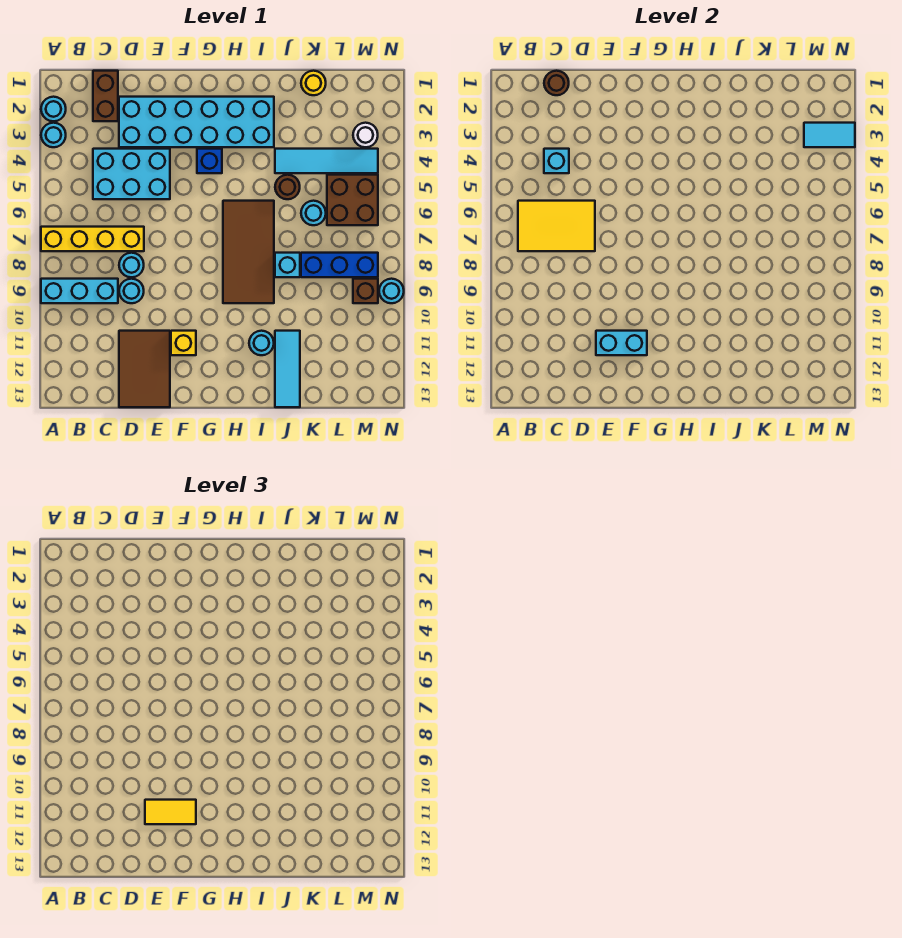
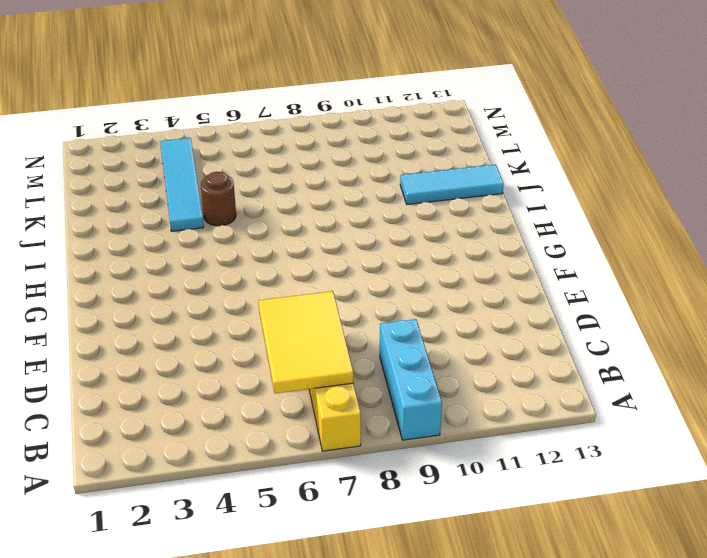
none -> cyan 1x1 round brick [41,97,66,121]
none -> cyan 1x1 round brick [41,123,66,147]
none -> brown 1x2 brick [93,71,118,121]
none -> cyan 2x3 brick [93,149,170,199]

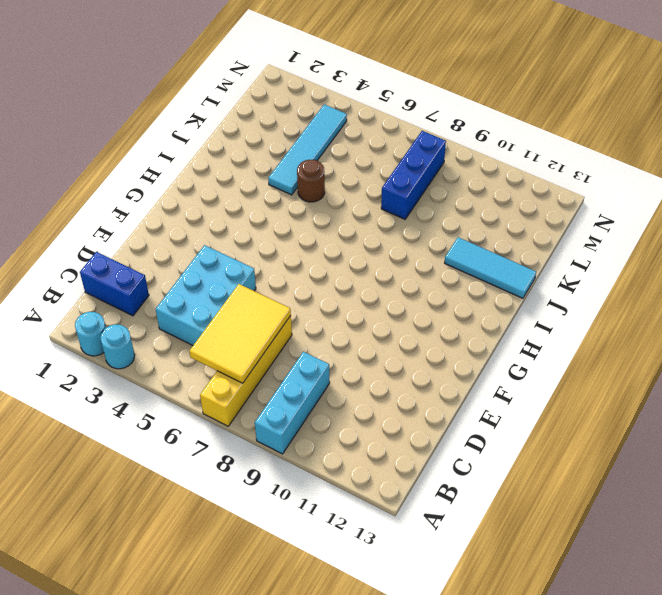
blue 1x2 brick [80,252,149,316] -> brown 1x2 brick [93,71,118,121]
none -> cyan 2x6 brick [119,97,274,147]
none -> cyan 1x1 round brick [119,253,144,277]
none -> cyan 1x1 round brick [119,279,144,303]
none -> brown 2x3 tile [119,331,170,407]

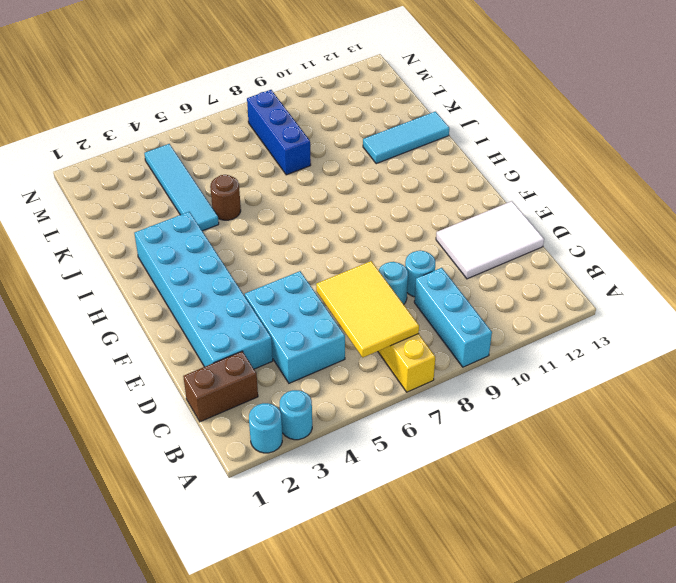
white 2x3 tile [436,201,544,279] -> brown 2x3 tile [119,331,170,407]
none -> yellow 1x1 brick [171,331,196,355]
none -> blue 1x1 brick [197,149,222,173]
none -> brown 2x4 tile [223,201,274,303]
none -> cyan 1x1 round brick [249,331,274,355]

